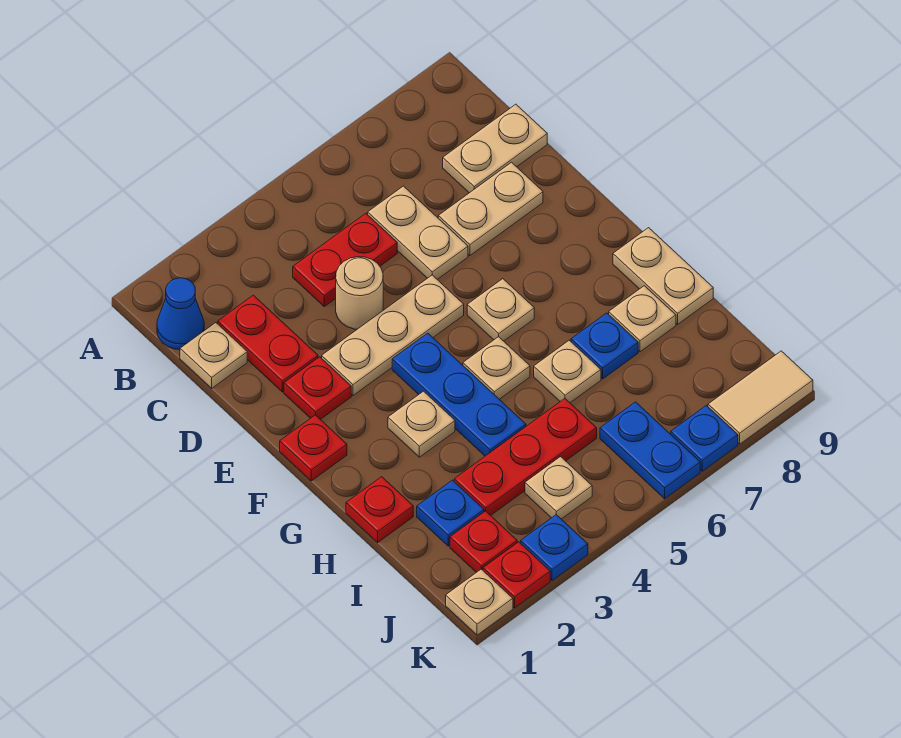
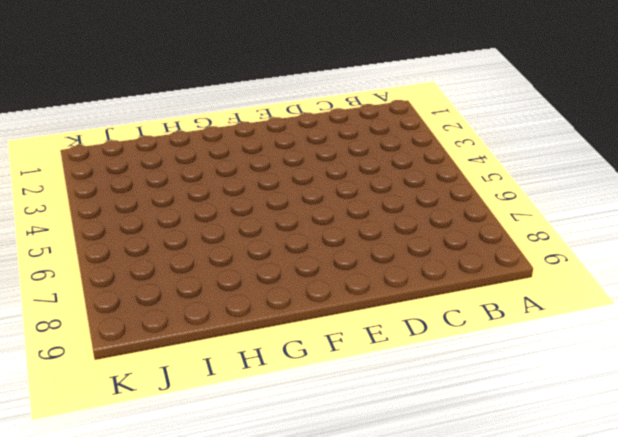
none -> blue 1x1 cone [157,278,204,350]
none -> tan 1x1 plate [180,323,247,388]
none -> red 1x2 plate [218,295,318,392]
none -> red 1x2 plate [293,213,397,306]

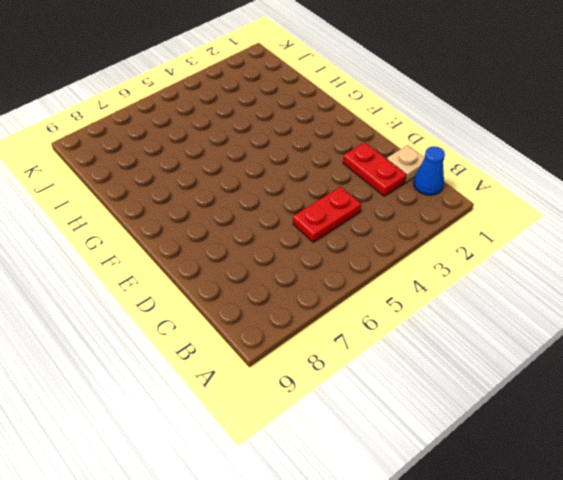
none -> tan 1x2 plate [368,186,468,279]
none -> tan 1x2 plate [443,104,547,193]
none -> tan 1x1 round brick [336,257,383,329]
none -> tan 1x2 plate [438,162,543,255]

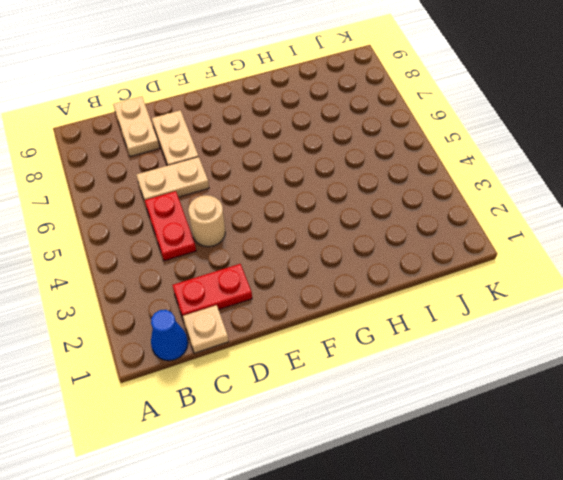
none -> red 1x1 plate [284,357,351,420]
none -> tan 1x3 plate [322,275,464,396]
none -> red 1x1 plate [280,415,347,481]
none -> blue 1x3 plate [392,333,526,456]

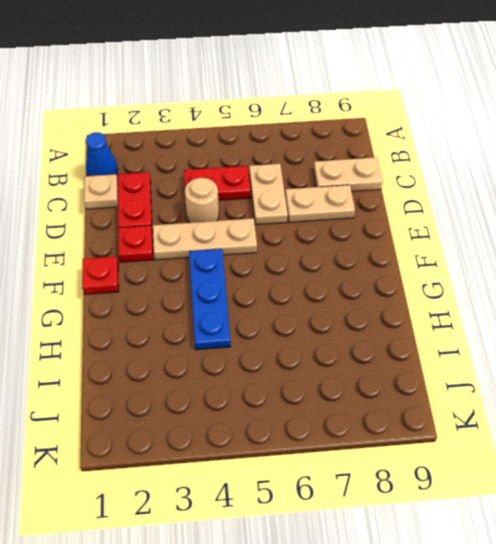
none -> tan 1x1 plate [467,279,534,341]
none -> tan 1x1 plate [388,391,455,457]
none -> tan 1x1 plate [463,337,530,399]
none -> tan 1x2 plate [613,228,713,324]

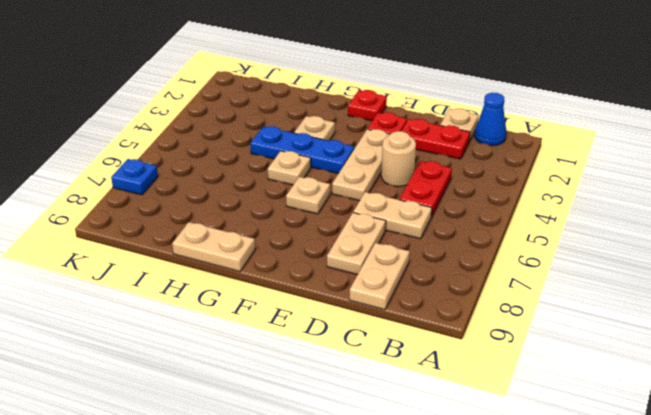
none -> red 1x1 plate [346,477,413,542]
none -> tan 1x1 plate [534,340,601,403]
none -> blue 1x1 plate [571,313,638,379]
none -> tan 1x1 plate [609,286,676,352]

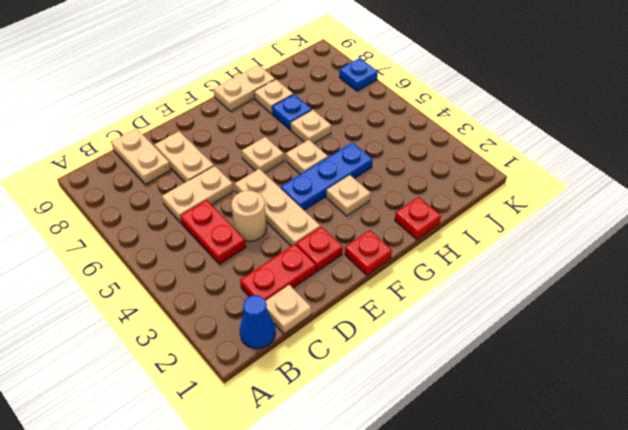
none -> blue 1x1 plate [417,480,484,546]
none -> red 1x3 plate [454,399,597,515]
none -> red 1x1 plate [450,511,517,572]
none -> tan 1x1 plate [525,457,592,519]

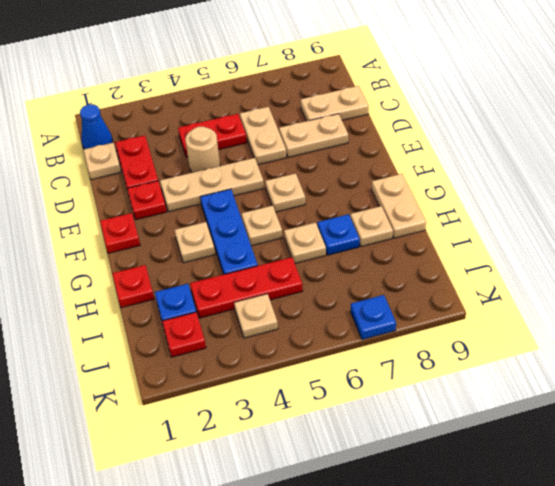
none -> blue 1x2 plate [600,402,700,499]
none -> tan 1x1 plate [446,569,513,635]
none -> red 1x1 plate [483,542,550,608]
none -> blue 1x1 plate [521,515,588,581]

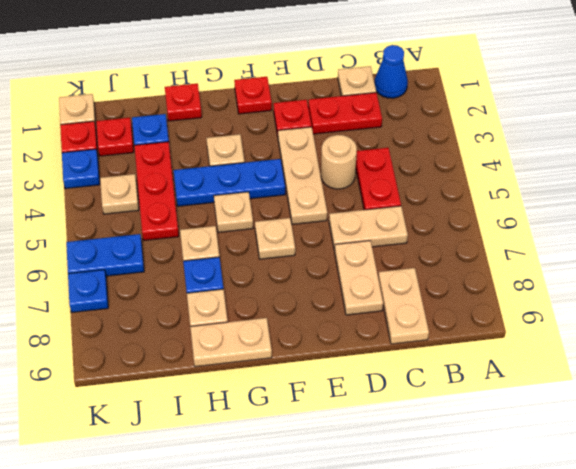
none -> tan 1x2 tile [708,351,813,444]

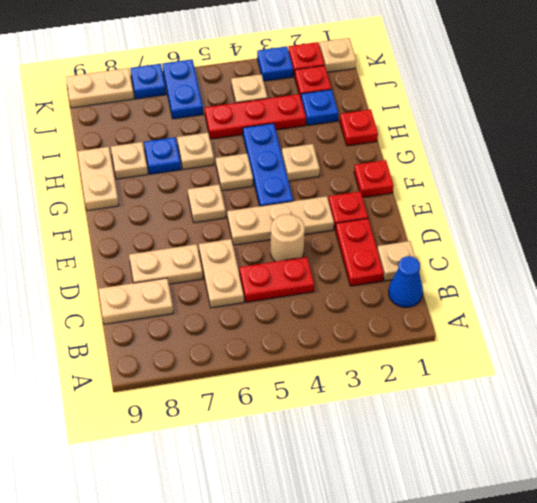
tan 1x2 plate [66,68,134,108] -> tan 1x2 tile [708,351,813,444]

